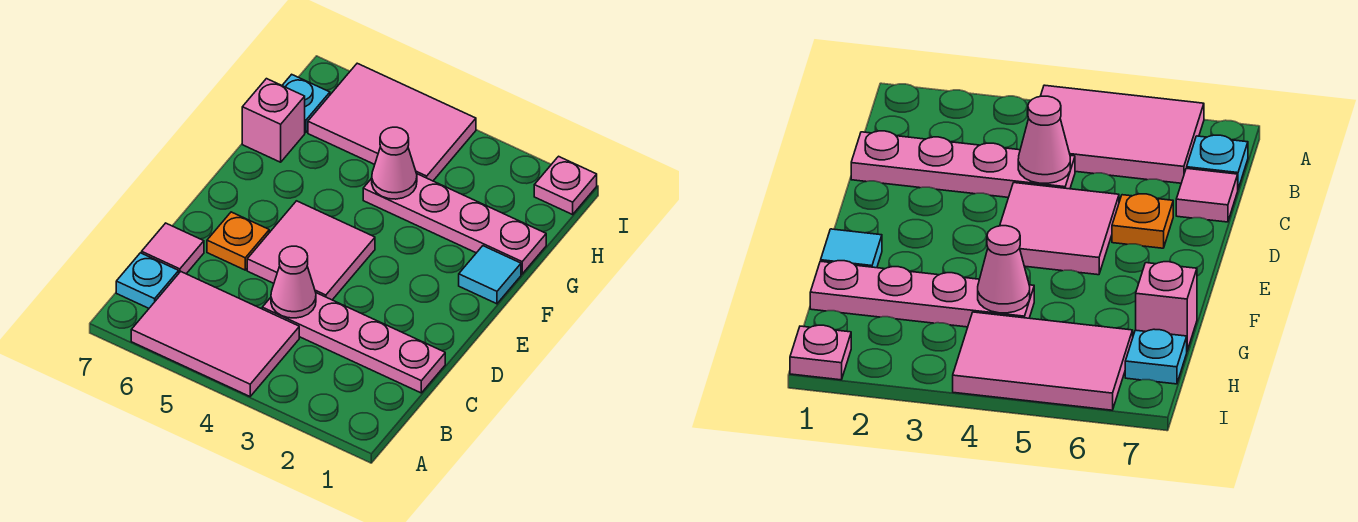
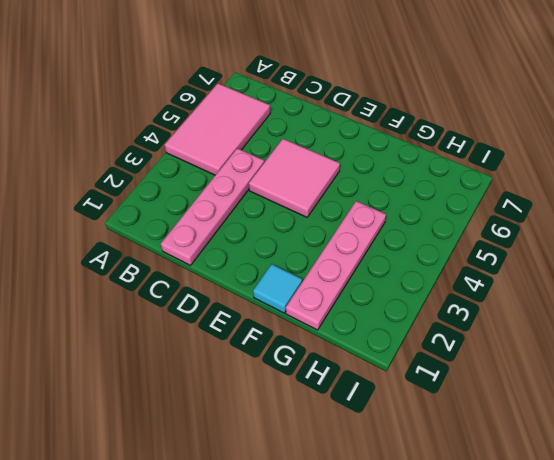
none -> cyan 1x1 plate [116,253,179,308]
none -> pink 1x1 tile [142,223,204,274]
none -> orange 1x1 plate [207,212,269,270]

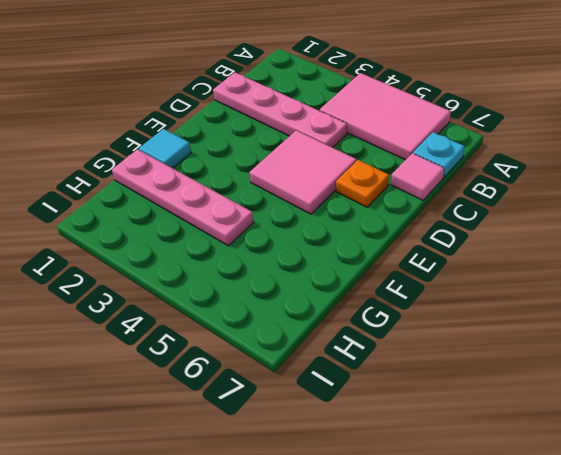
none -> pink 1x1 brick [242,79,305,162]
none -> pink 2x3 tile [308,63,476,181]
none -> cyan 1x1 plate [282,74,330,133]

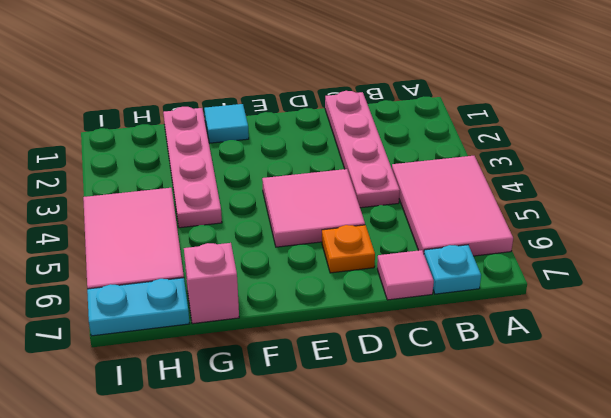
cyan 1x2 plate [87,278,190,336] -> cyan 1x1 plate [282,74,330,133]
none -> pink 1x1 plate [534,156,597,215]
none -> pink 1x1 cone [271,246,316,318]
none -> pink 1x1 cone [372,127,417,199]

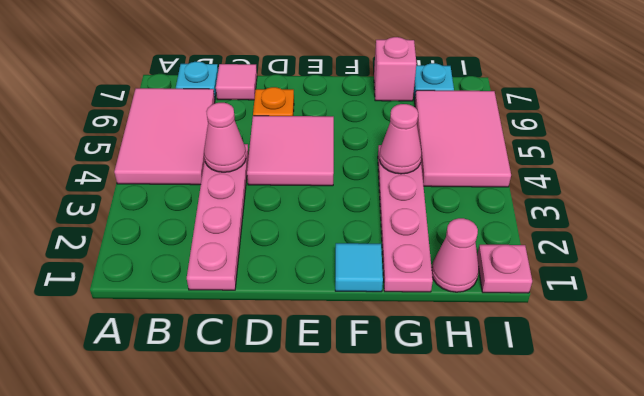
pink 1x1 cone [432,218,479,292] -> none

